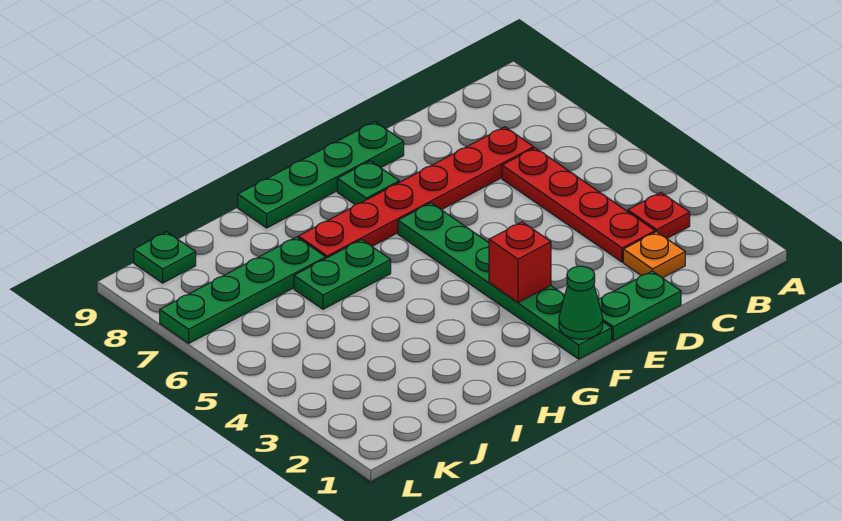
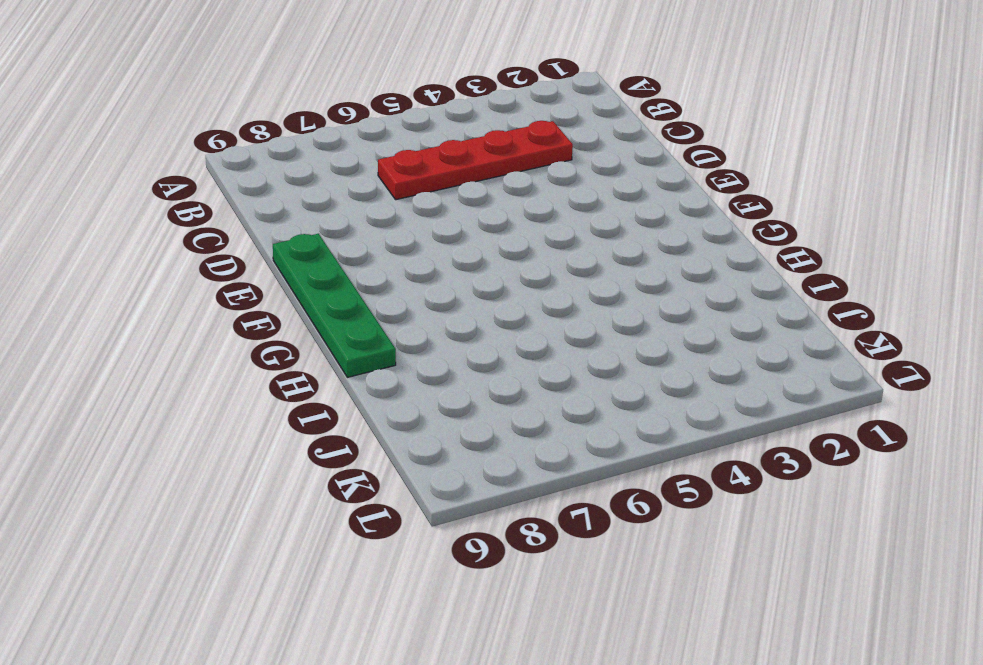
none -> red 1x1 plate [628,192,690,239]
none -> orange 1x1 plate [623,232,685,278]
none -> red 1x6 plate [298,127,534,258]

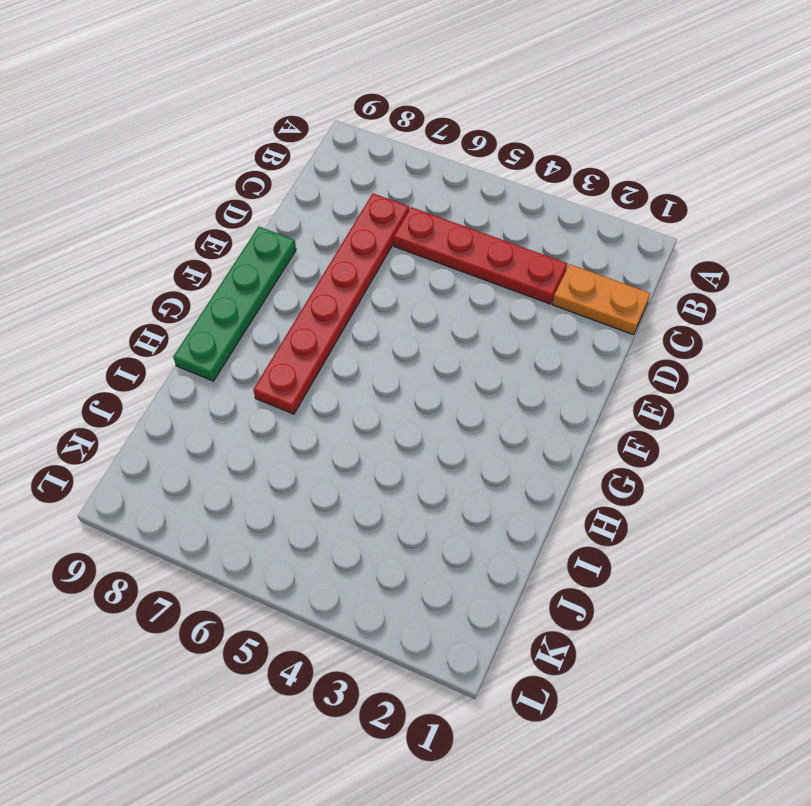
orange 1x2 plate [553,264,650,335] -> orange 1x1 plate [623,232,685,278]
none -> red 1x1 plate [628,192,690,239]
none -> green 1x2 plate [598,271,681,341]
none -> green 1x6 plate [398,203,612,359]

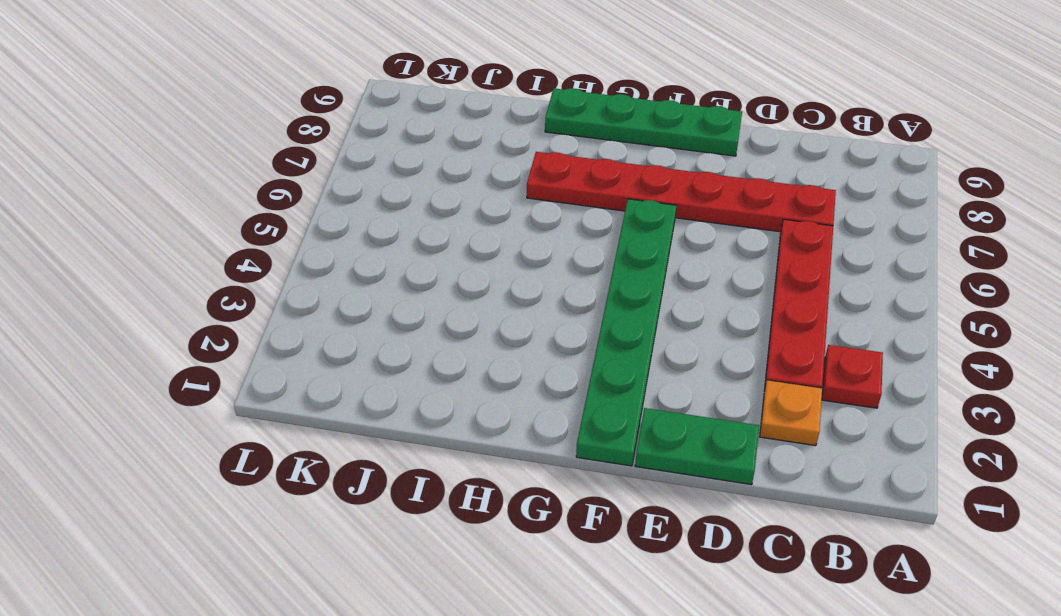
none -> green 1x1 plate [337,161,399,205]
none -> green 1x2 plate [294,240,391,309]
none -> green 1x4 plate [160,237,326,343]

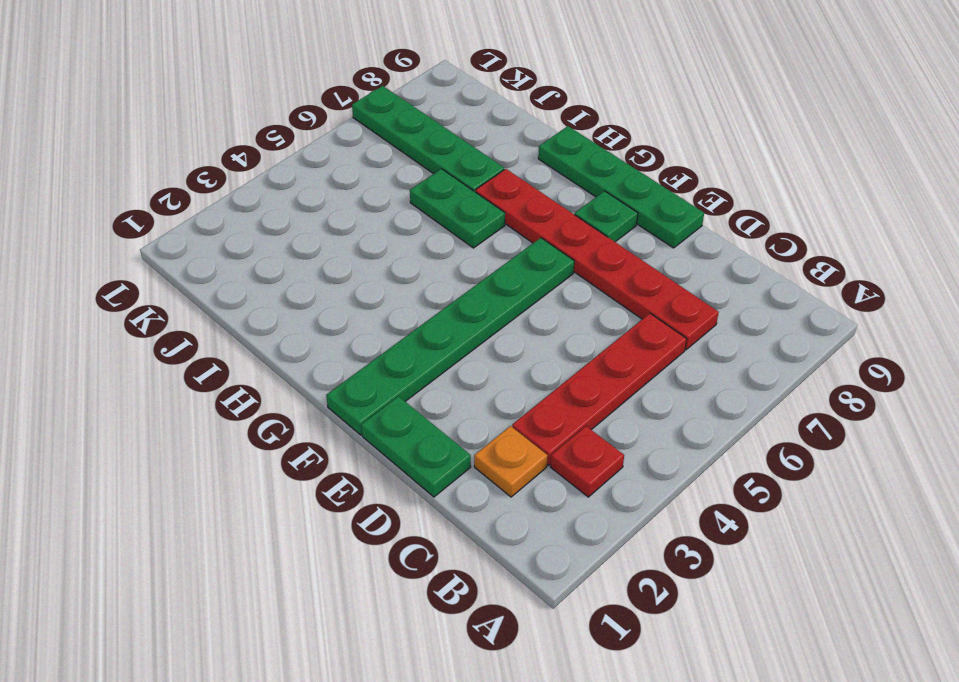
none -> green 1x1 plate [134,232,196,283]
none -> green 1x1 cone [559,266,603,339]
none -> red 1x1 brick [489,222,551,303]

